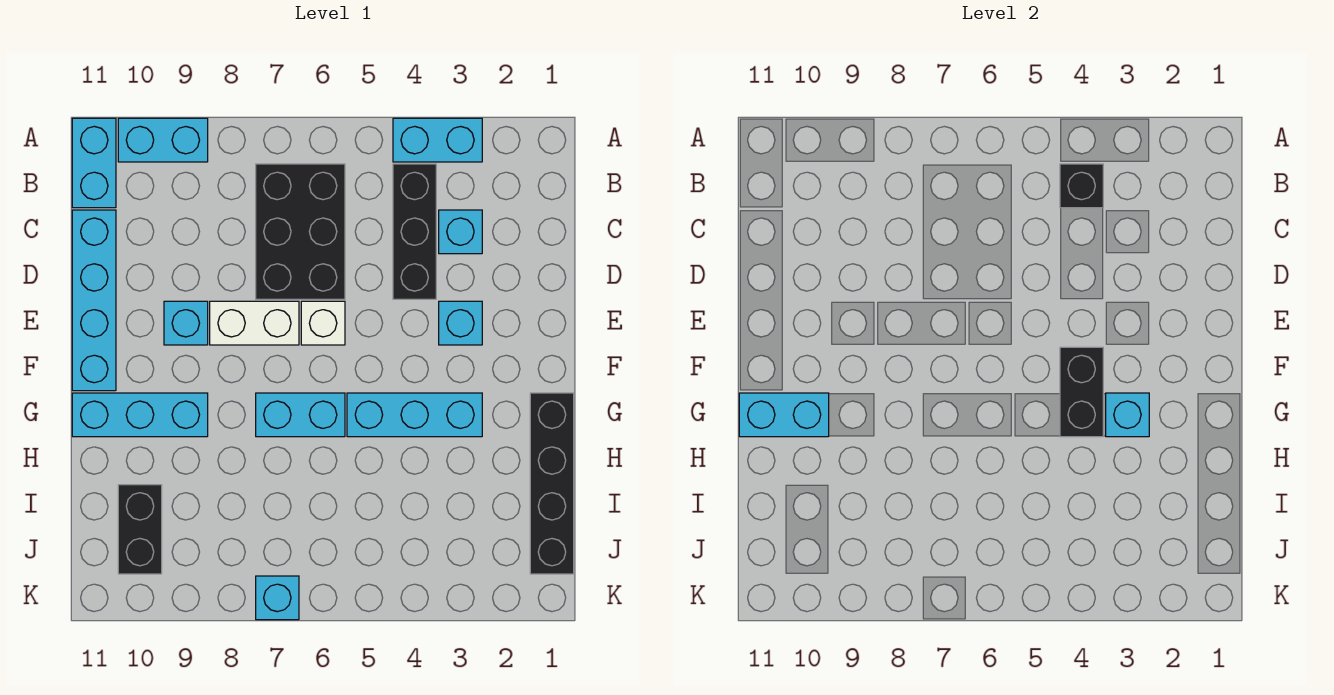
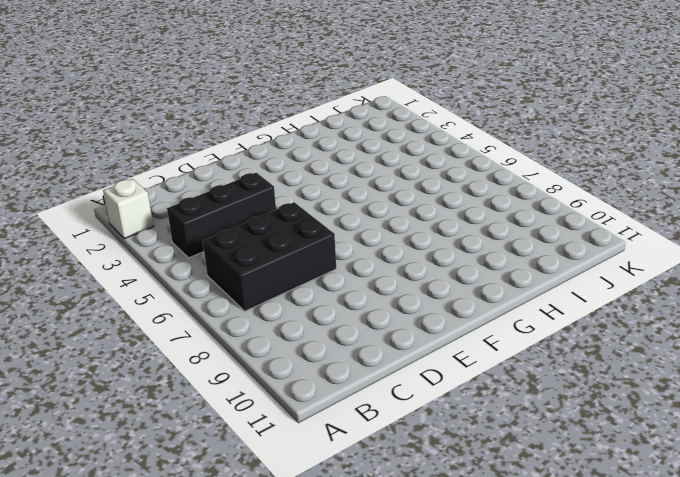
white 1x1 brick [103,179,154,239] -> white 1x1 brick moved to [301,301,345,345]
none -> cyan 1x2 brick [393,118,482,162]
none -> cyan 1x2 brick [118,118,208,162]
none -> cyan 1x2 brick [72,118,116,208]

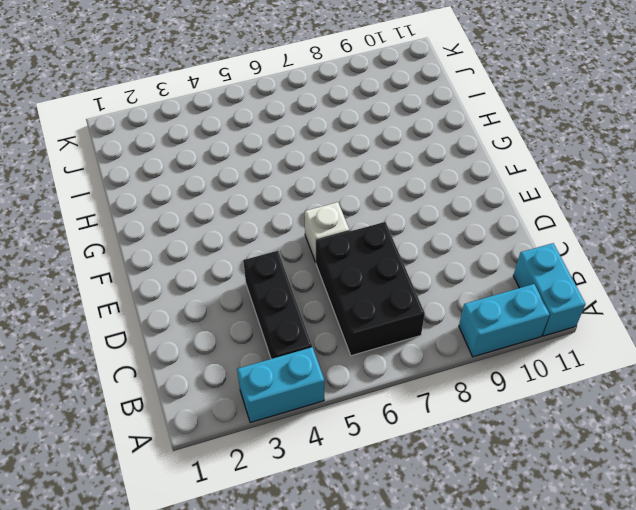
none -> cyan 1x1 brick [439,210,482,254]
none -> cyan 1x4 brick [72,210,116,391]
none -> cyan 1x1 brick [439,301,482,345]

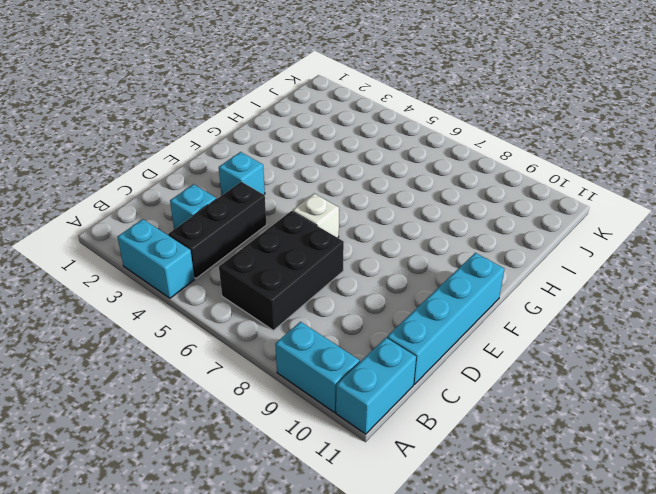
none -> white 1x2 brick [210,301,299,345]
none -> cyan 1x1 brick [164,301,208,345]
none -> black 1x4 brick [530,393,574,574]

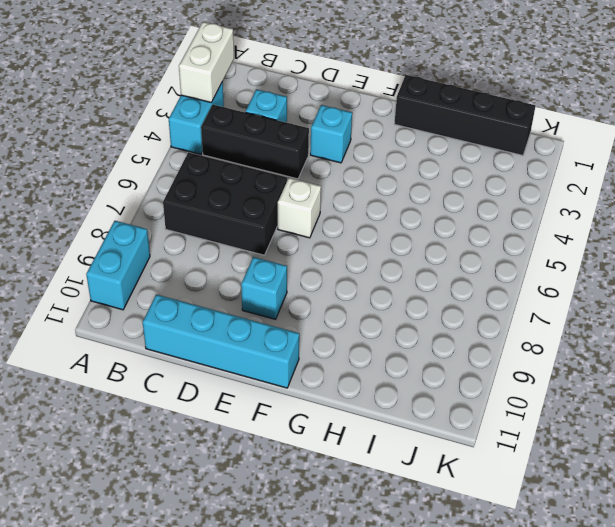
white 1x2 brick [179,22,234,103] -> white 1x2 brick moved to [210,301,299,345]
none -> cyan 1x2 brick [72,118,116,208]
none -> cyan 1x3 brick [347,393,482,437]
none -> cyan 1x2 brick [256,393,345,437]

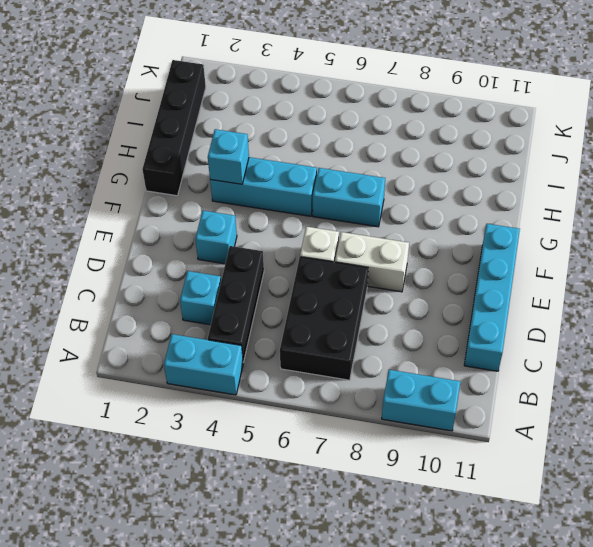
none -> cyan 1x2 brick [72,118,116,208]
none -> cyan 1x1 brick [164,301,208,345]
none -> cyan 1x3 brick [72,393,208,437]

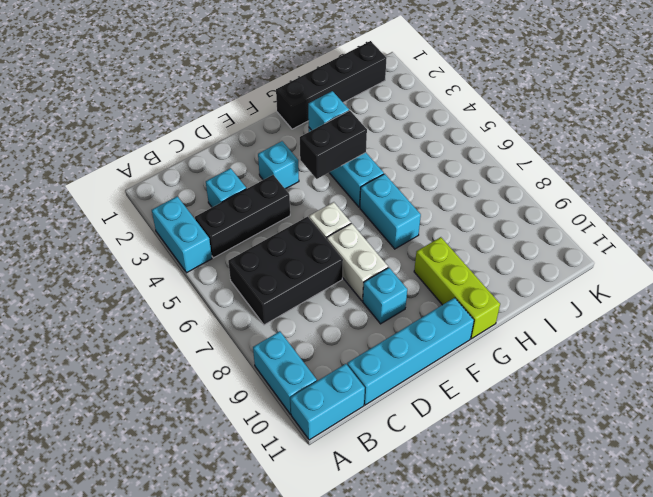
lime 1x3 brick [414,237,500,339] -> cyan 1x3 brick [72,393,208,437]
none -> black 1x2 brick [118,485,162,574]
none -> cyan 1x1 brick [256,576,299,620]
none -> black 1x1 brick [1060,164,1103,208]

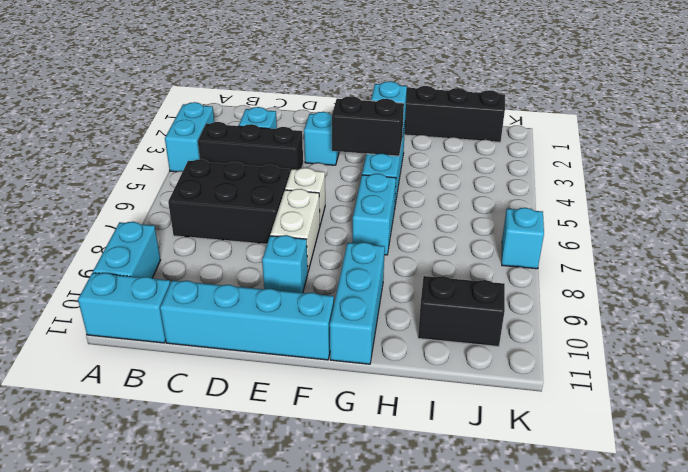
none -> black 1x1 brick [1060,164,1103,208]
none -> cyan 1x2 brick [739,393,829,437]

